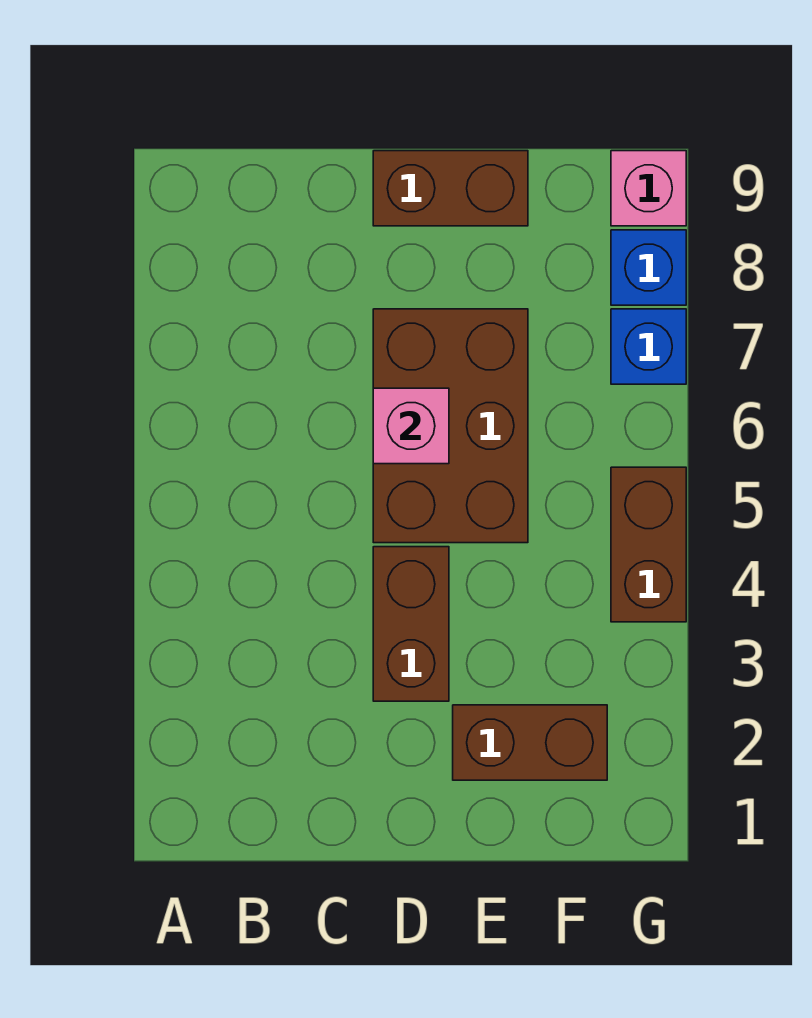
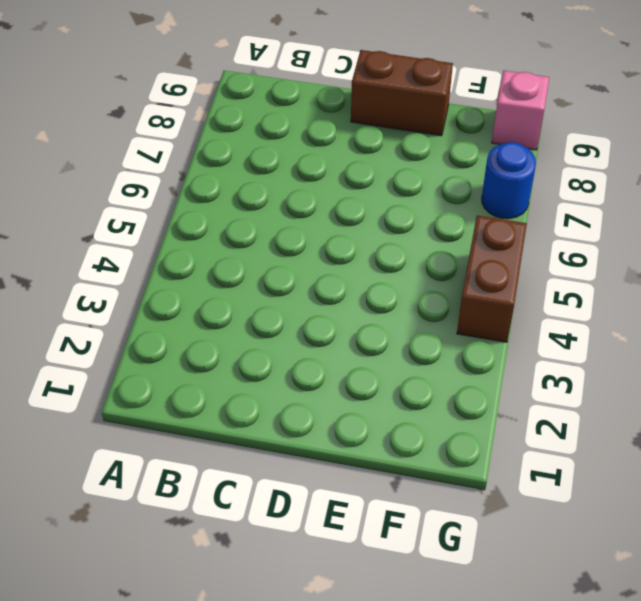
blue 1x1 round brick [482,142,536,219] -> blue 1x1 brick [611,309,686,384]
none -> brown 1x2 brick [373,547,449,701]
none -> brown 2x3 brick [373,309,528,543]

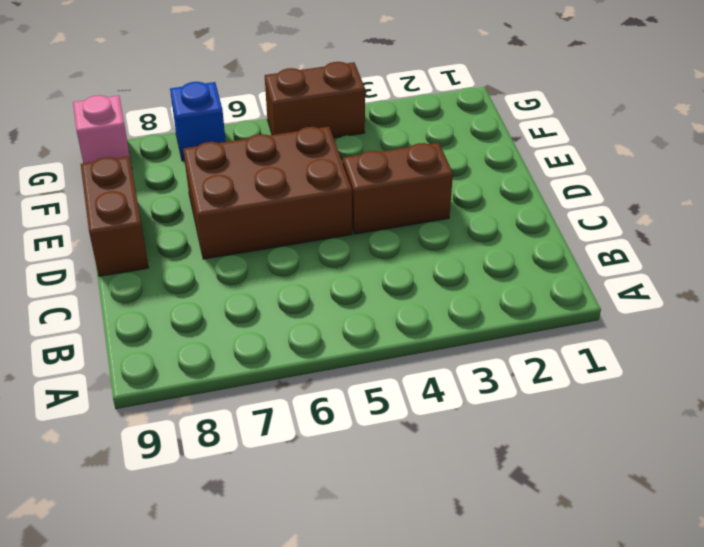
none -> brown 1x2 brick [453,705,607,780]
none -> blue 1x1 brick [611,230,686,305]

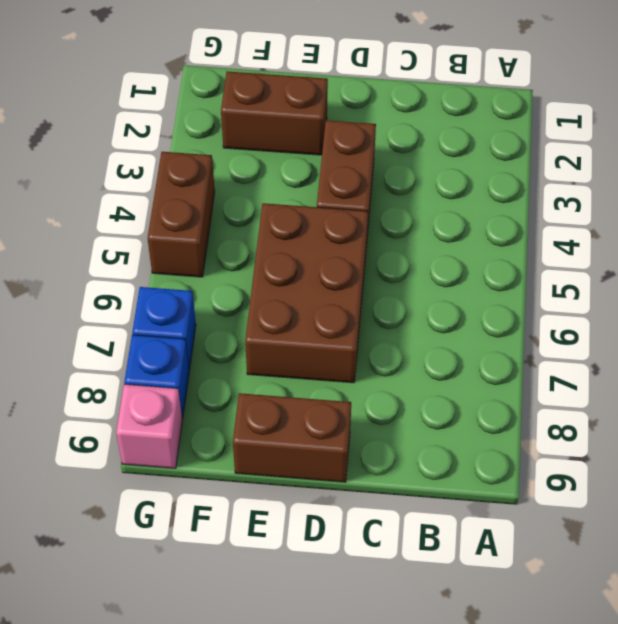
none -> pink 1x1 brick [373,388,449,464]

